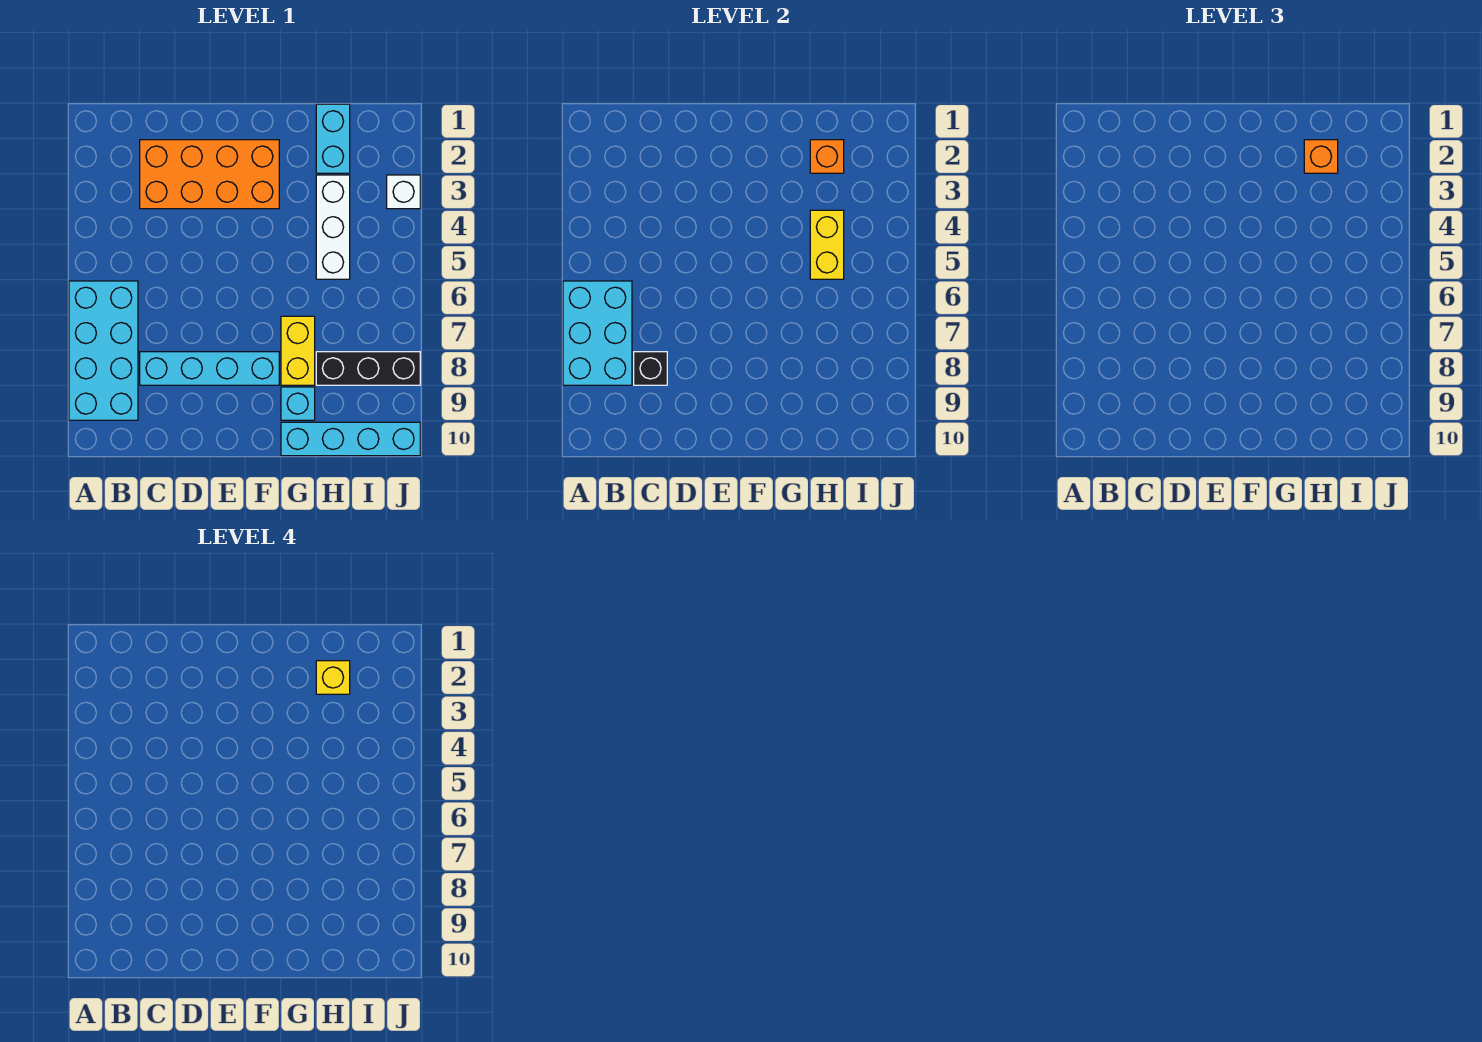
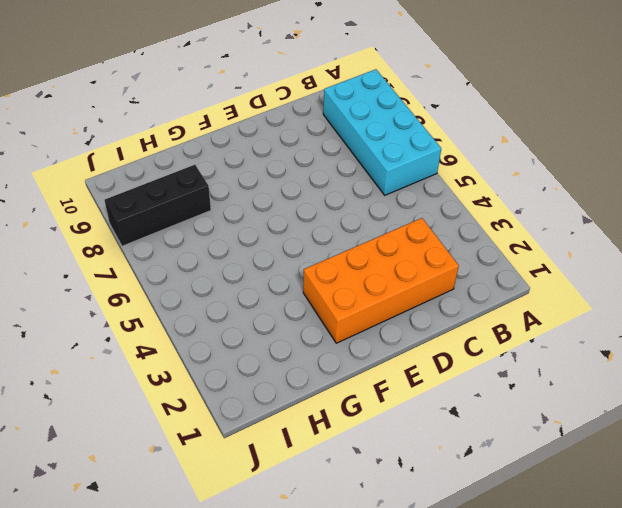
none -> cyan 1x4 brick [140,352,279,385]
none -> yellow 1x2 brick [281,316,315,385]
none -> cyan 1x1 brick [281,387,315,420]

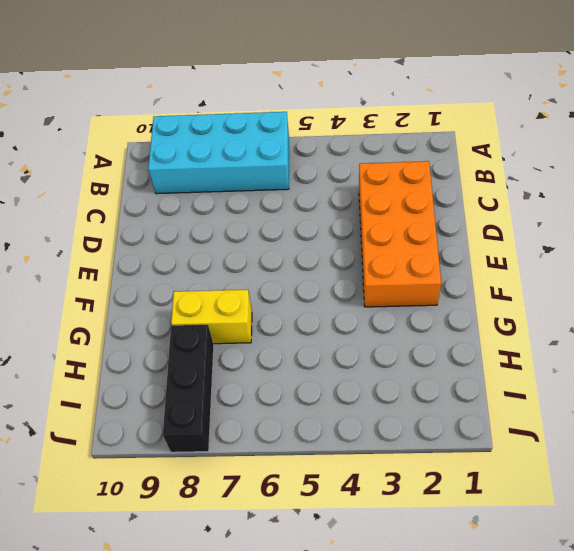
none -> cyan 1x4 brick [140,352,279,385]
none -> cyan 1x1 brick [281,387,315,420]
none -> cyan 1x4 brick [281,422,420,456]

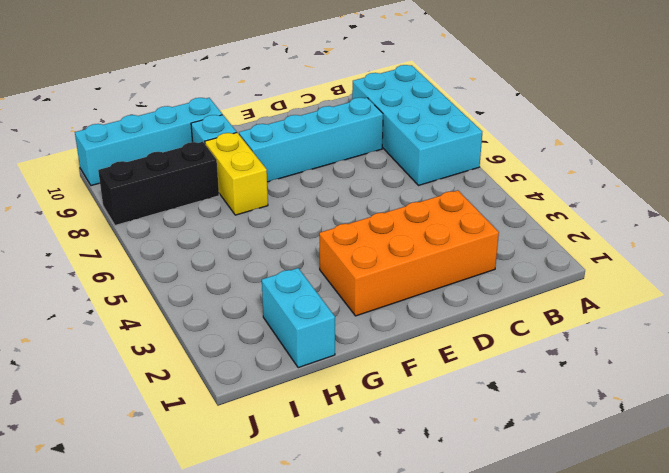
none -> white 1x3 brick [316,175,350,279]
none -> white 1x1 brick [387,175,420,209]
none -> cyan 2x3 brick [563,281,632,385]

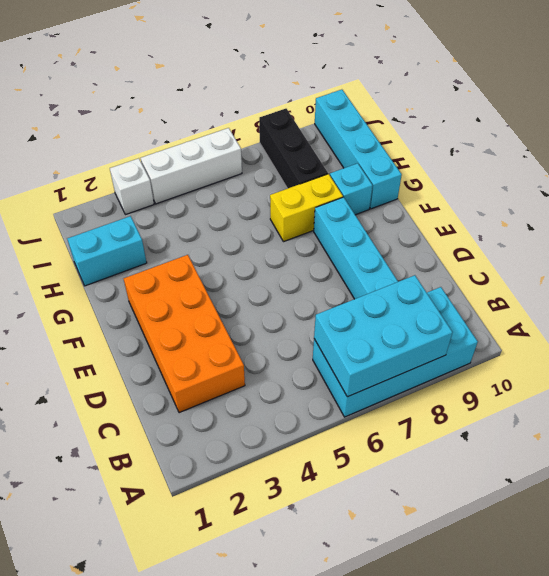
white 1x3 brick [141,128,242,204] -> white 1x3 brick moved to [316,175,350,279]
none -> black 1x1 brick [634,352,667,385]
none -> orange 1x1 brick [810,140,844,173]
none -> yellow 1x2 brick [810,210,844,279]

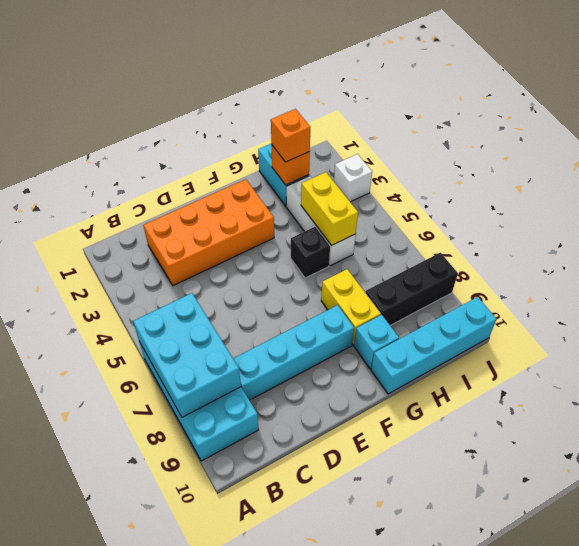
black 1x1 brick [291,227,330,278] -> black 1x1 brick moved to [634,352,667,385]
none -> yellow 1x1 brick [316,661,350,694]

